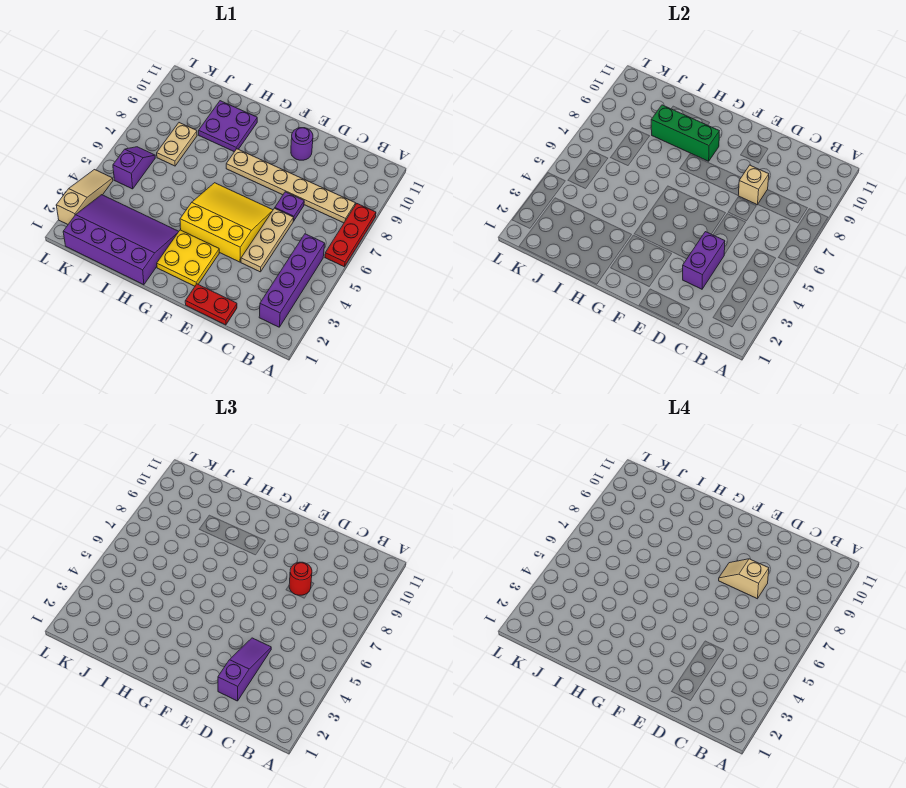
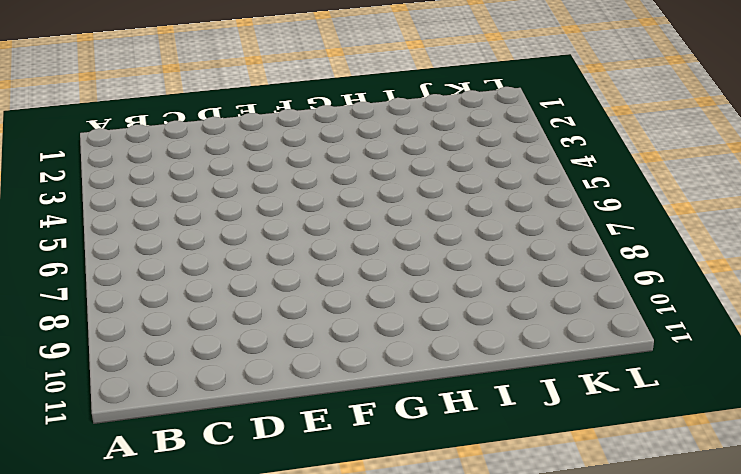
none -> red 1x3 plate [325,204,376,267]
none -> purple 1x4 brick [259,234,325,327]
none -> tan 1x6 plate [226,149,355,223]

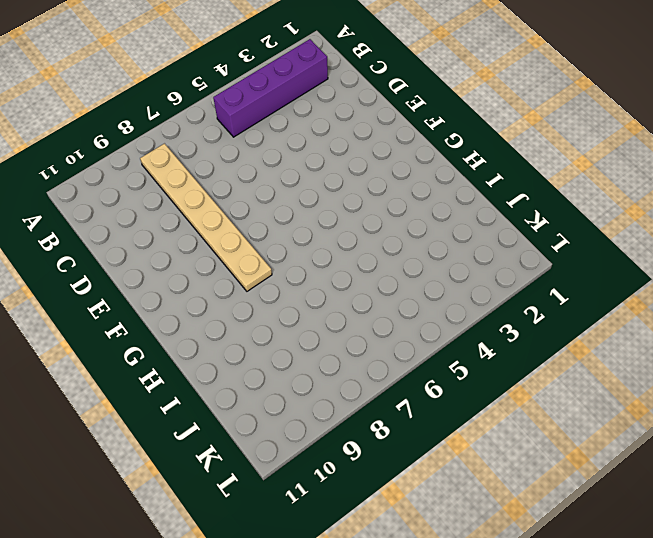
none -> red 1x3 plate [325,204,376,267]
none -> red 1x2 plate [185,284,237,325]
none -> tan 1x3 plate [241,208,293,272]

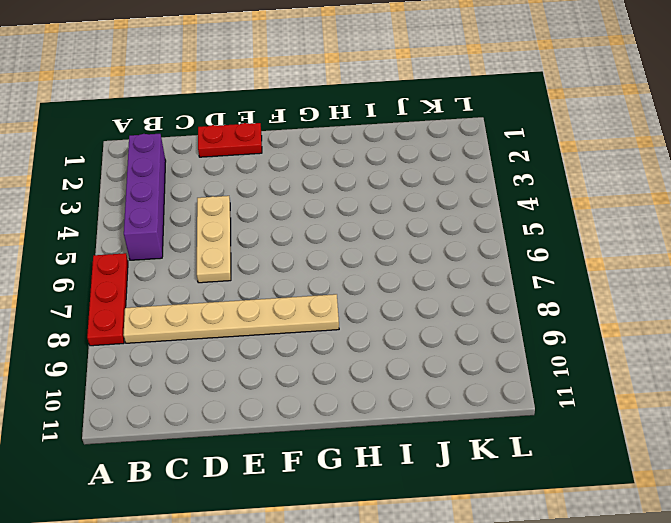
none -> purple 1x1 plate [275,192,304,221]
none -> yellow 3x3 slope [180,183,273,262]
none -> purple 1x1 round brick [291,128,313,160]

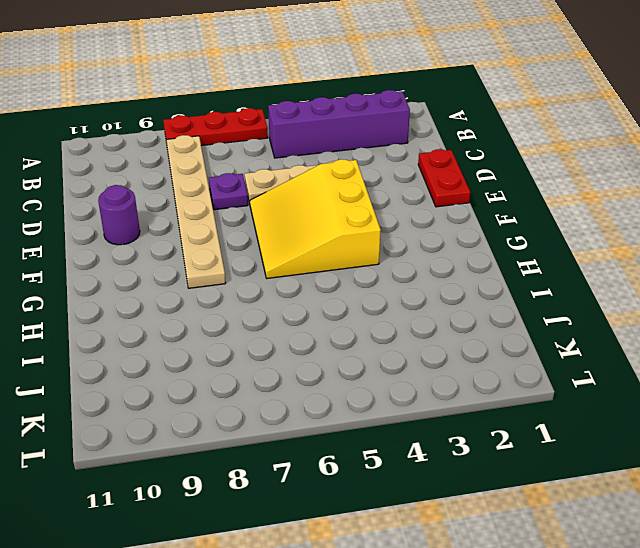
none -> yellow 2x2 plate [157,230,219,286]
none -> purple 3x4 slope [63,195,179,285]
none -> purple 2x2 plate [199,101,257,152]

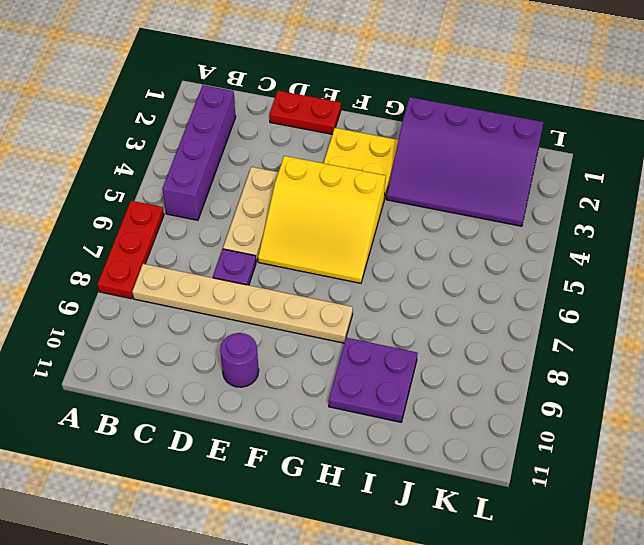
none -> tan 1x2 plate [157,123,197,166]
none -> purple 1x2 slope [113,147,155,189]
none -> tan 1x3 slope [56,170,113,224]

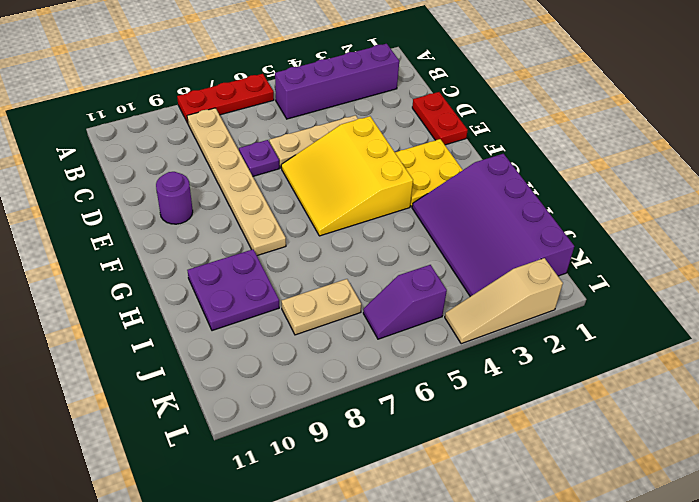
none -> purple 1x2 brick [683,232,725,289]
none -> tan 1x1 brick [738,165,769,205]
none -> green 1x3 brick [651,105,719,161]

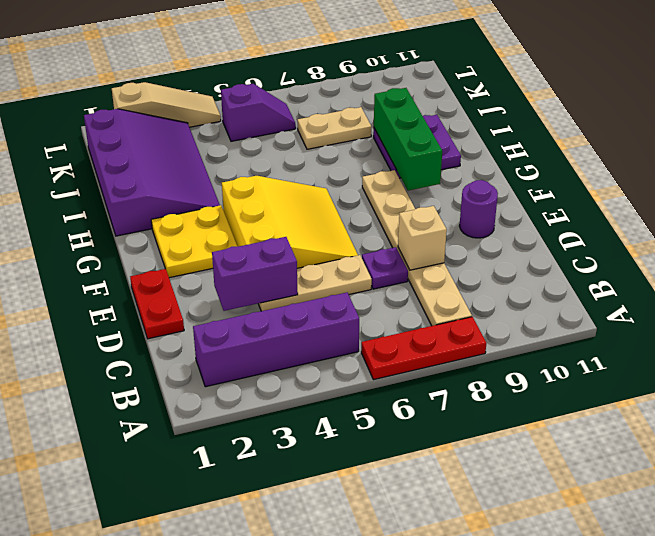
none -> purple 1x3 slope [218,638,271,701]
none -> red 1x1 round brick [289,562,312,596]
none -> tan 1x2 slope [719,559,769,599]

